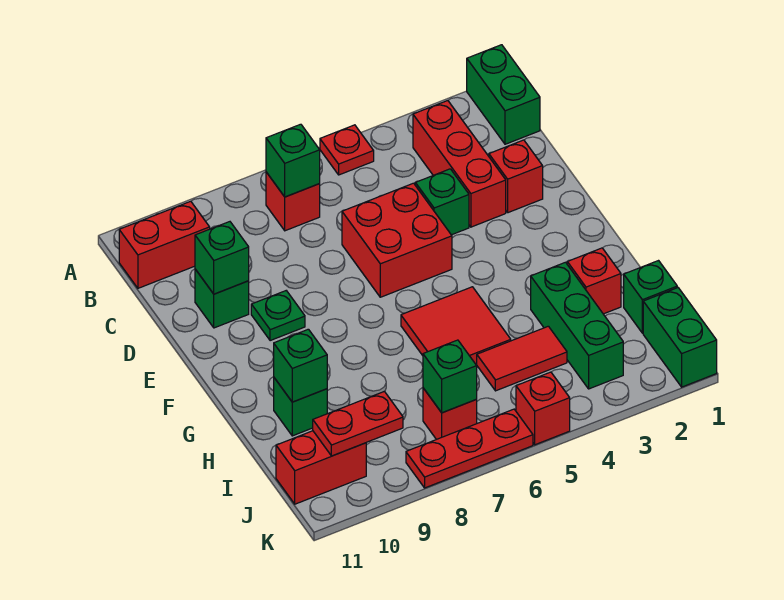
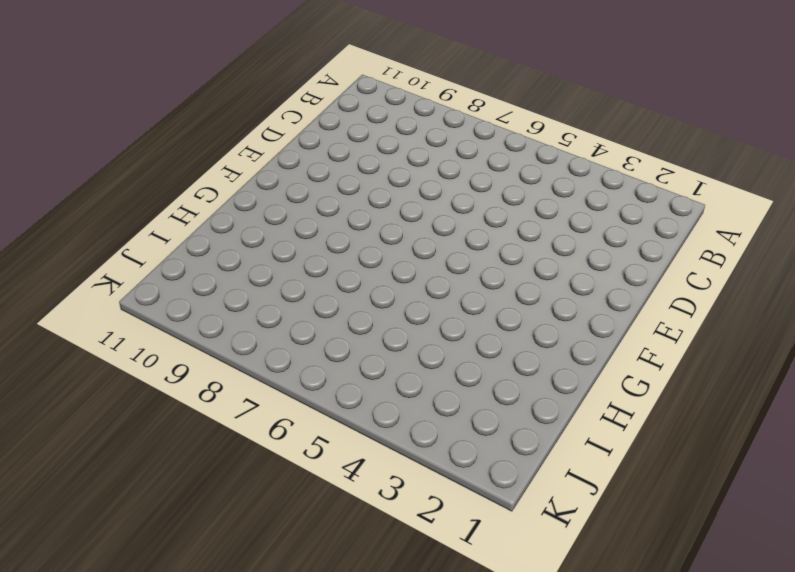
none -> green 1x2 brick [467,45,540,144]
none -> red 1x1 plate [320,125,374,175]
none -> red 1x3 brick [413,101,506,227]

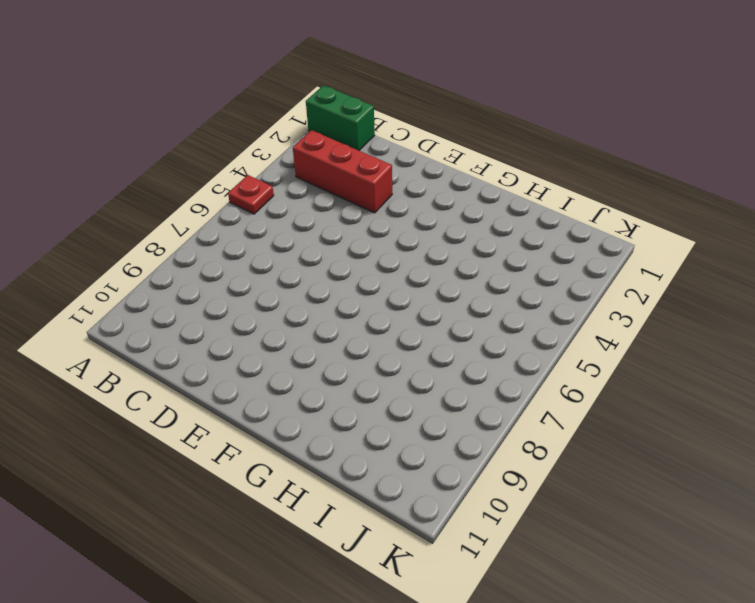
none -> red 1x1 brick [266,172,320,231]
none -> red 1x2 brick [119,201,210,288]
none -> red 1x1 brick [489,140,543,213]

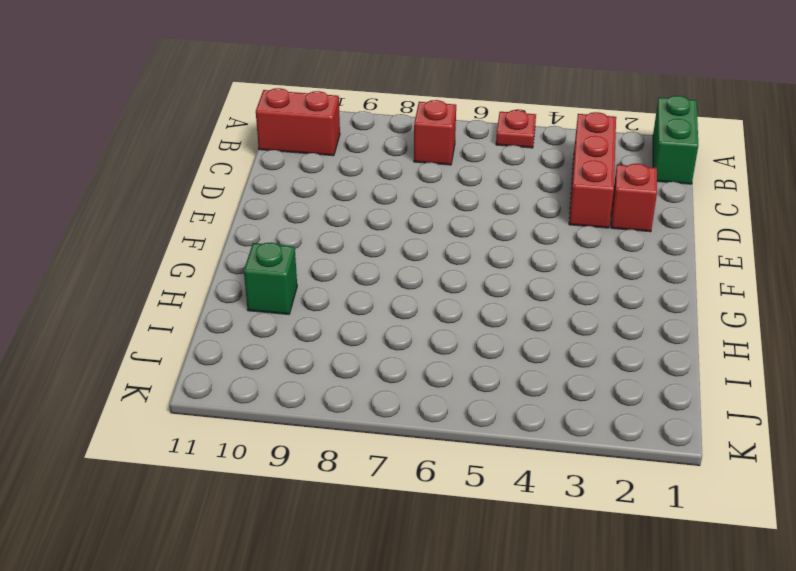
none -> green 1x1 brick [415,169,469,235]
none -> red 2x2 brick [342,183,452,297]
none -> green 1x1 brick [195,269,249,328]

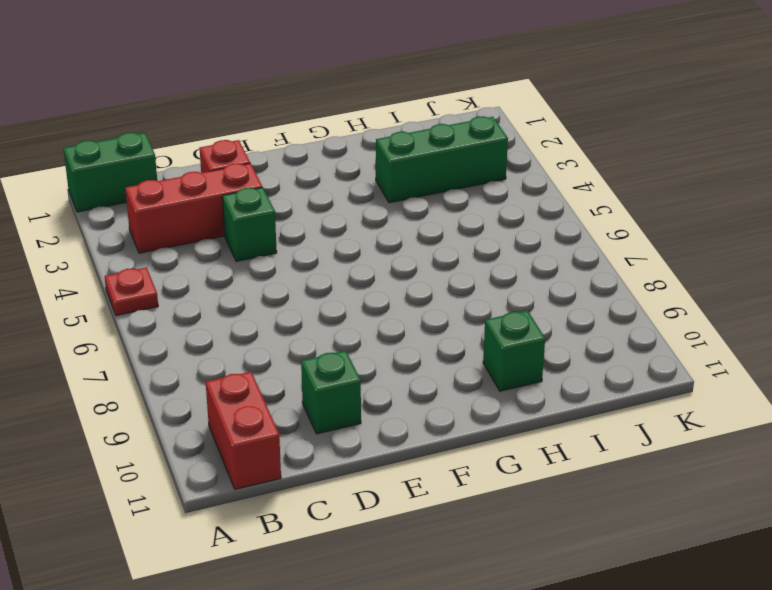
none -> red 1x1 brick [266,172,320,231]
none -> red 2x2 brick [342,183,452,297]
none -> green 1x1 plate [251,291,305,341]

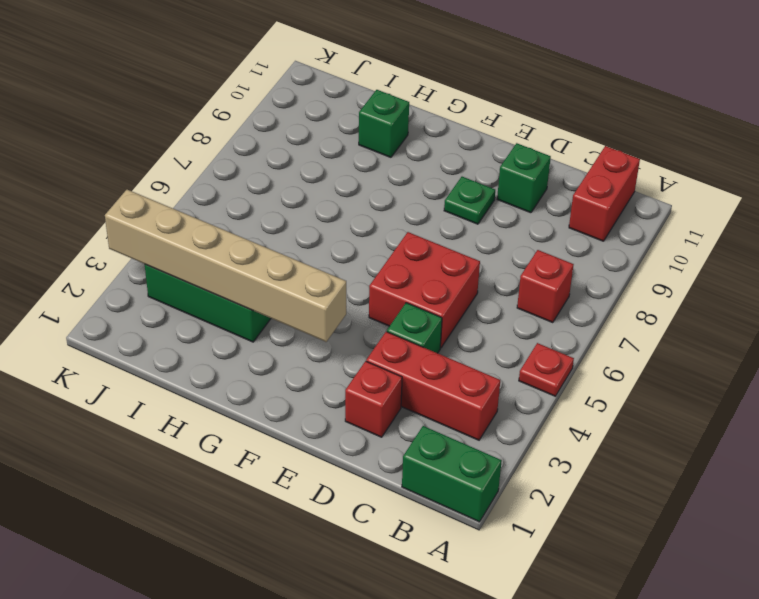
tan 1x6 brick [105,190,346,342] -> none
none -> red 2x2 tile [401,287,511,364]
none -> red 1x1 brick [567,248,621,314]
none -> green 1x1 brick [624,261,677,333]

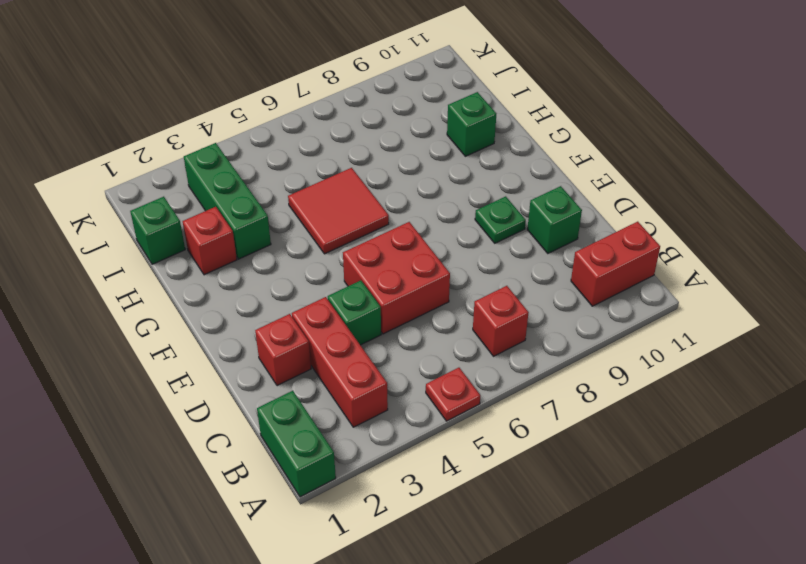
none -> red 1x2 tile [477,326,567,391]
none -> green 1x2 brick [643,288,717,387]
none -> red 1x1 brick [423,388,477,440]

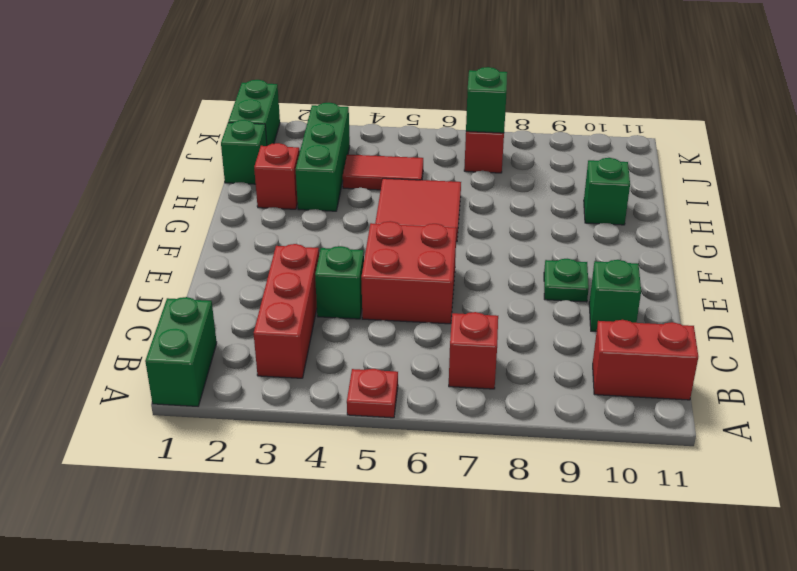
none -> red 1x1 brick [489,140,543,213]
none -> red 1x2 brick [276,431,366,504]
none -> red 1x1 brick [516,372,570,445]

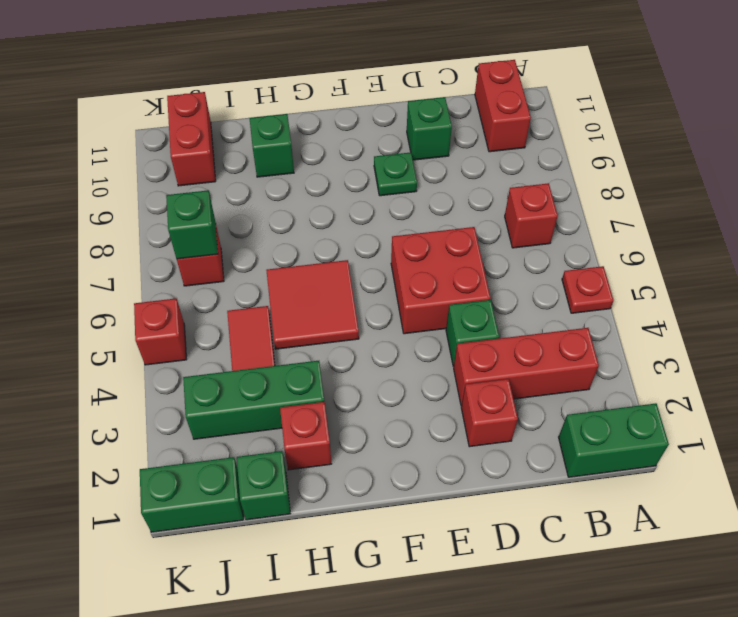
none -> red 1x3 plate [406,409,533,488]
none -> green 1x1 brick [266,124,320,197]
none -> green 1x1 brick [195,222,249,294]

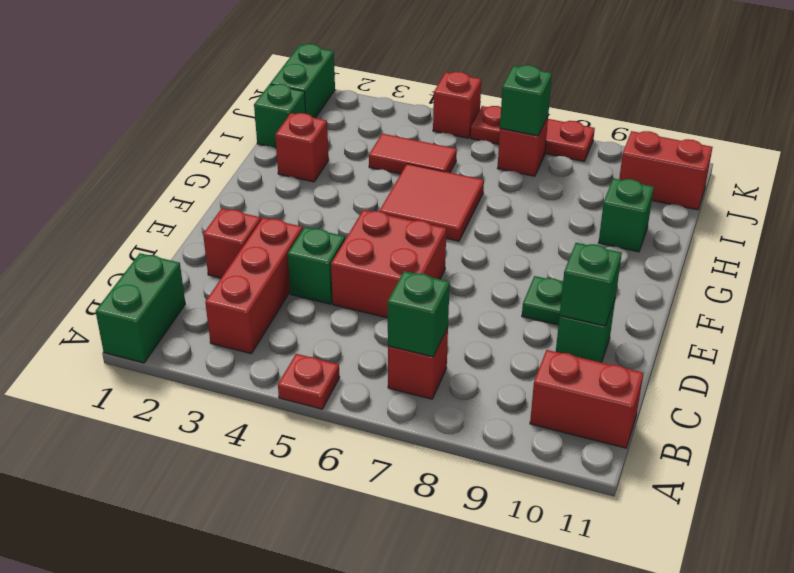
none -> green 1x3 brick [531,262,623,389]
none -> green 1x1 brick [274,329,327,402]
none -> red 1x2 plate [313,391,403,456]

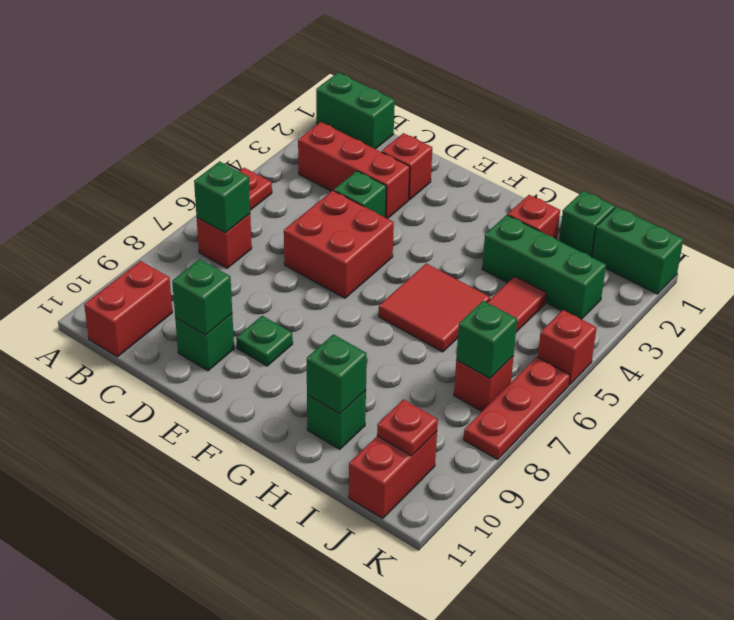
red 1x1 plate [377,399,438,456] -> red 1x2 plate [313,391,403,456]

